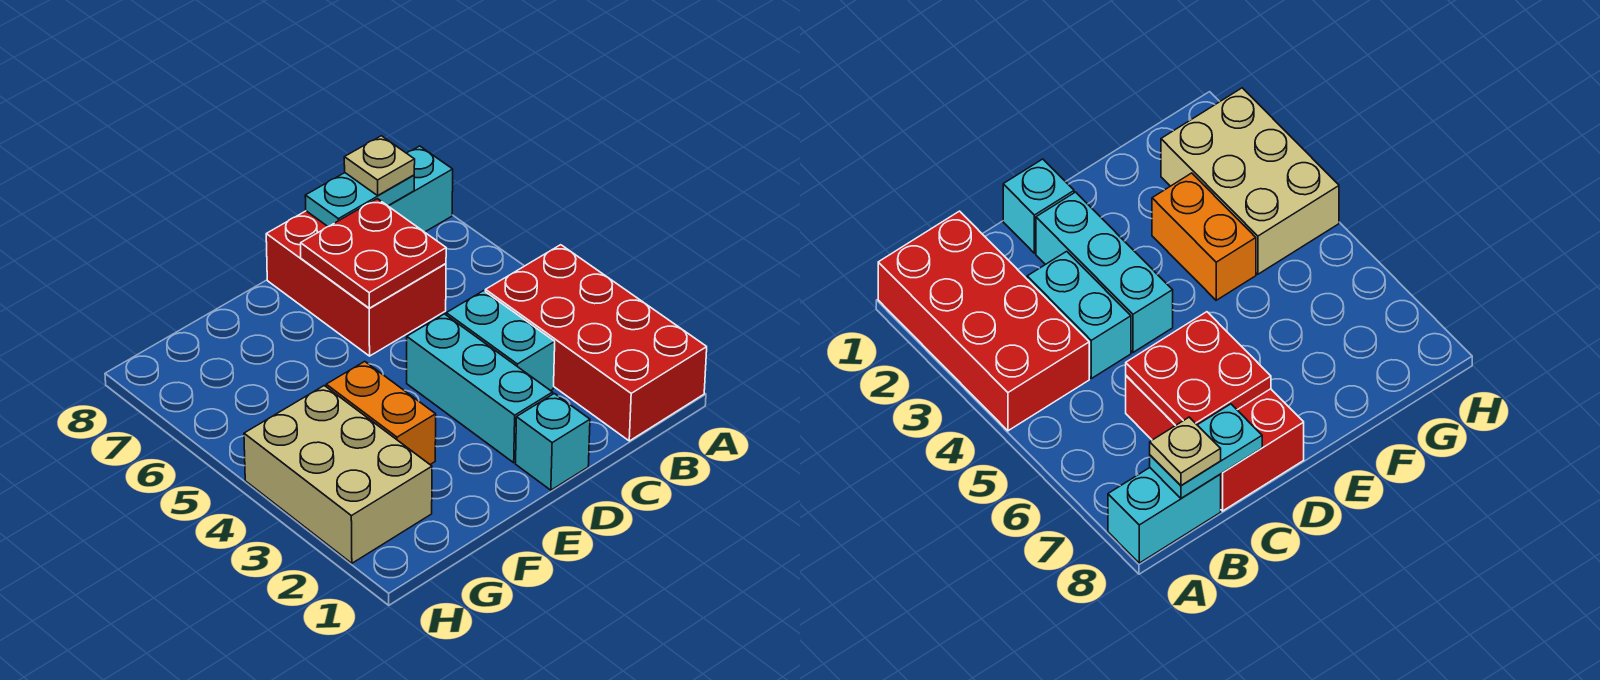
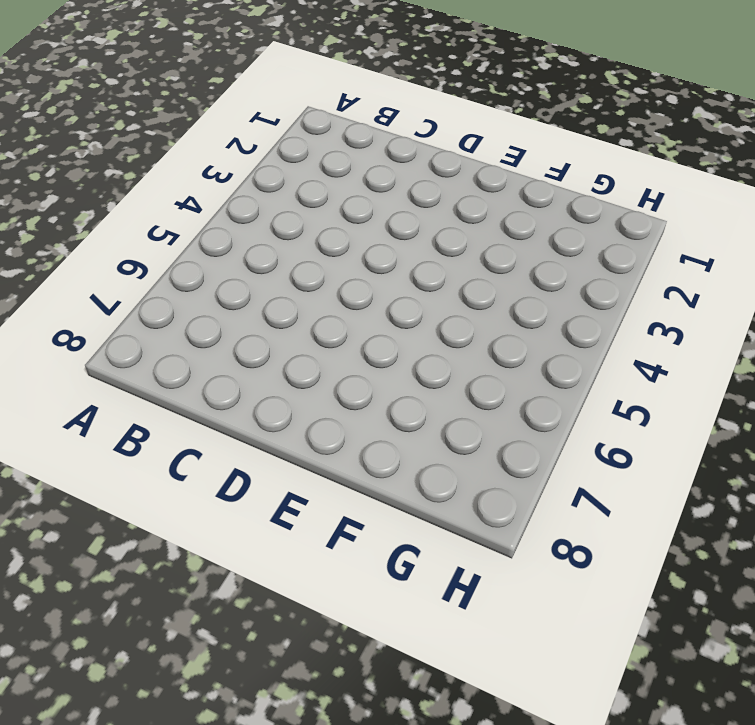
none -> red 2x4 brick [485,245,707,441]
none -> cyan 1x2 brick [389,146,453,232]

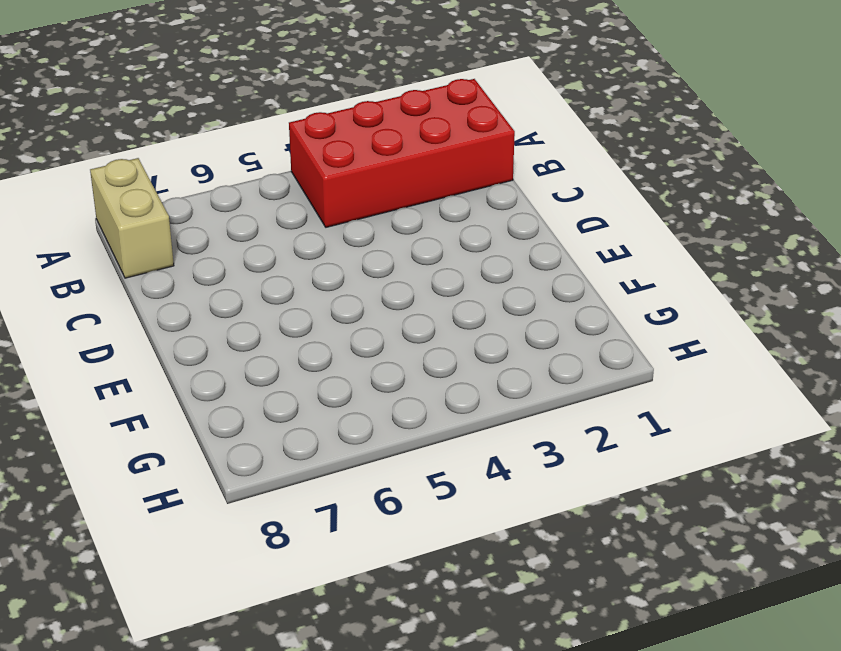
tan 1x2 brick [90,158,174,278] -> cyan 1x2 brick [389,146,453,232]
none -> cyan 1x2 brick [446,291,555,391]
none -> red 2x3 brick [266,211,446,356]

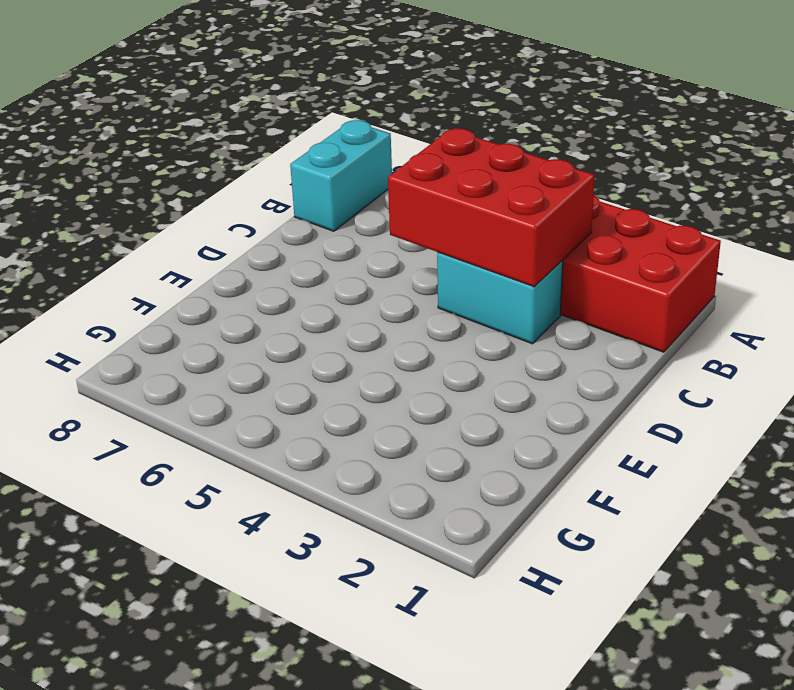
red 2x3 brick [388,129,595,287] -> red 2x3 brick moved to [266,211,446,356]
none -> cyan 1x1 brick [516,394,590,490]
none -> cyan 1x3 brick [407,314,553,463]

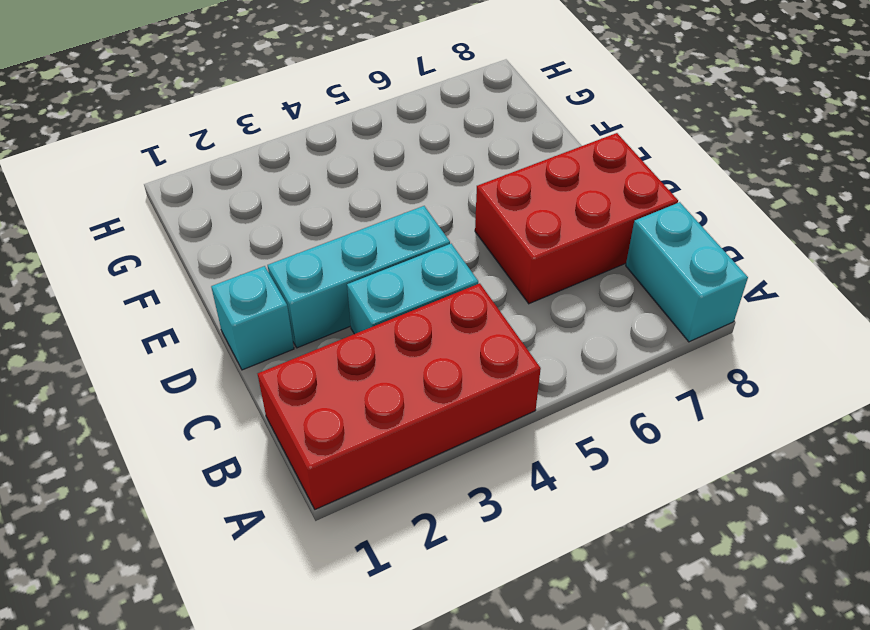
none -> orange 1x2 brick [326,361,436,464]
none -> tan 2x3 brick [244,386,432,563]

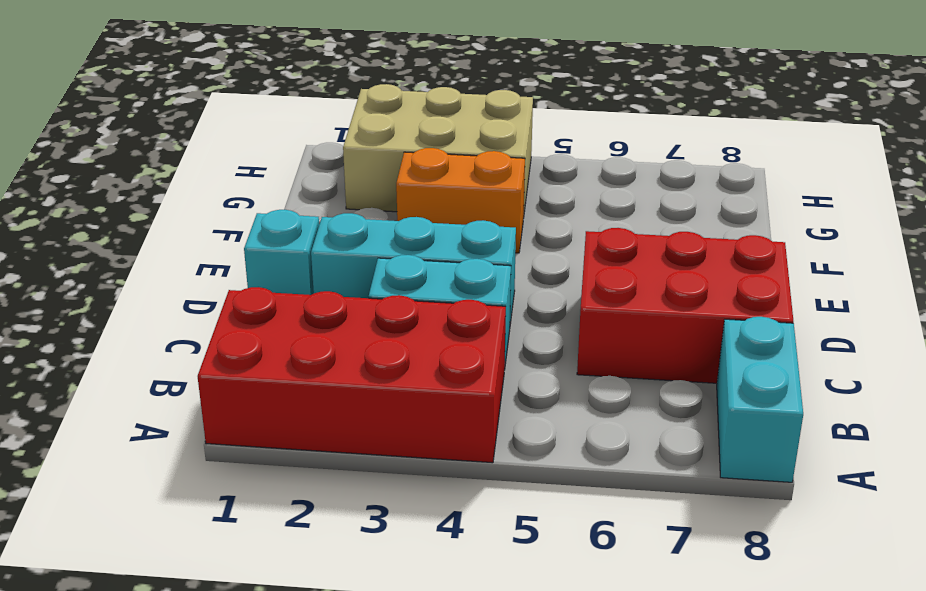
none -> cyan 1x2 plate [305,173,414,226]
none -> red 2x2 plate [301,199,446,308]

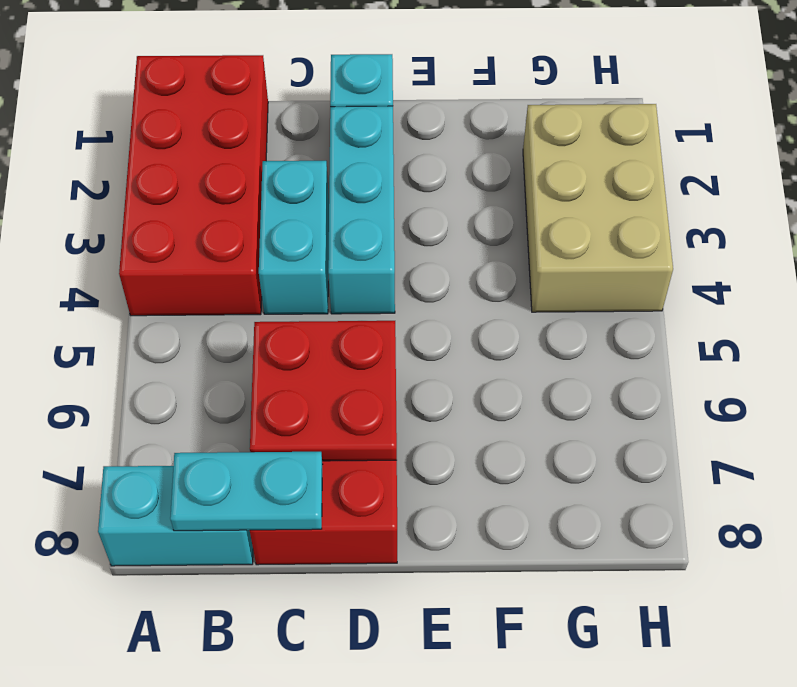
none -> orange 1x2 brick [326,361,436,464]
none -> tan 1x1 plate [344,136,415,195]

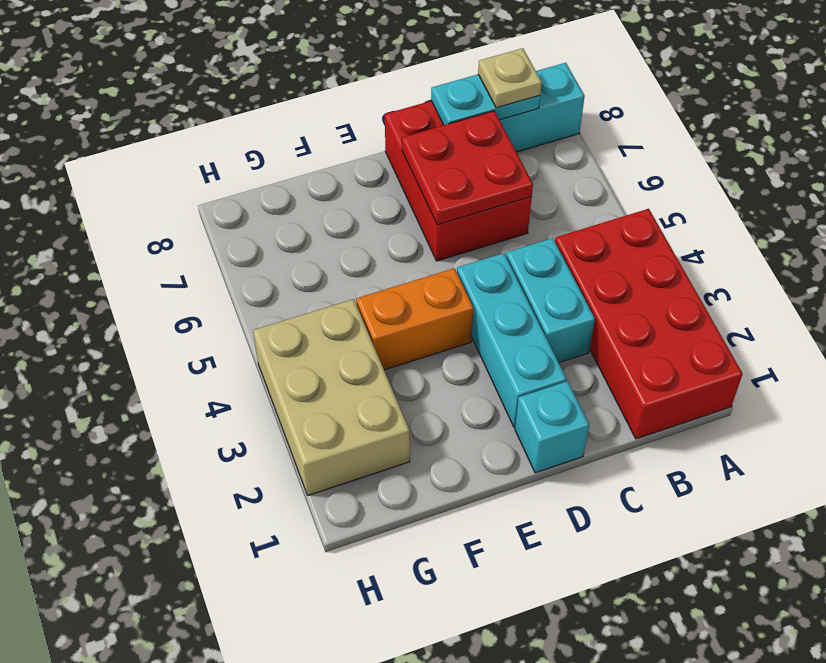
orange 1x2 brick [356,268,473,370] -> orange 1x2 brick turned to [326,361,436,464]

